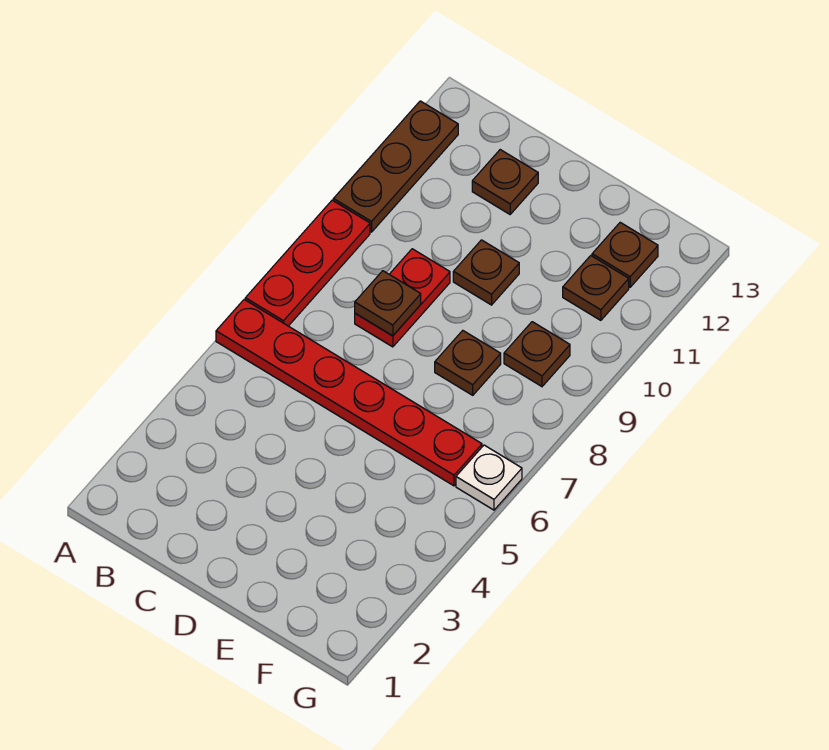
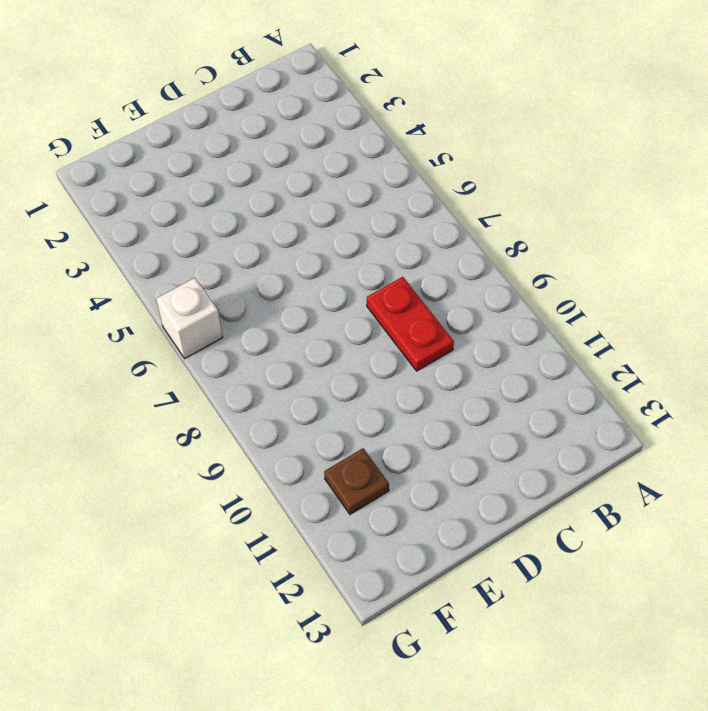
white 1x1 brick [156,278,223,358] -> white 1x1 plate [456,445,522,510]
none -> red 1x6 plate [216,300,482,486]
none -> red 1x3 plate [245,200,370,326]
none -> brown 1x3 plate [333,101,458,232]

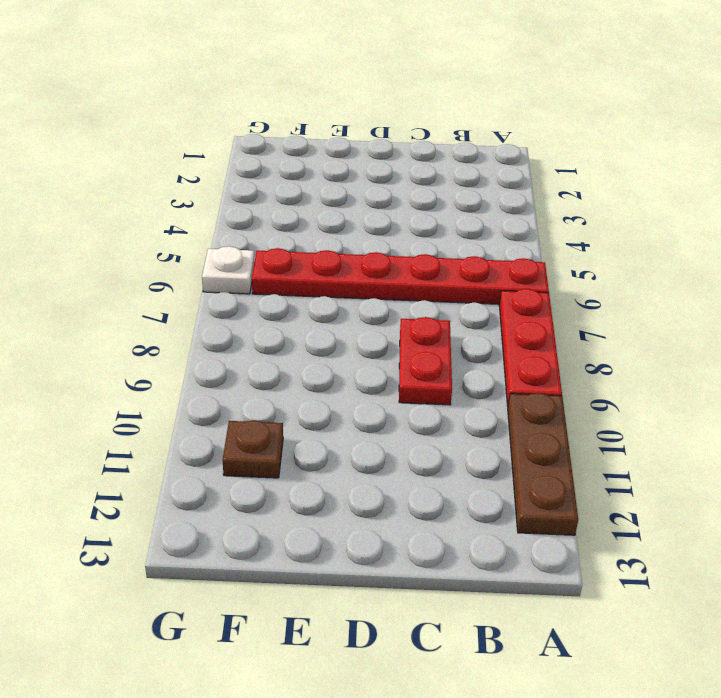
none -> brown 1x1 plate [472,150,538,214]
none -> brown 1x1 plate [453,240,519,305]
none -> brown 1x1 plate [435,331,501,395]

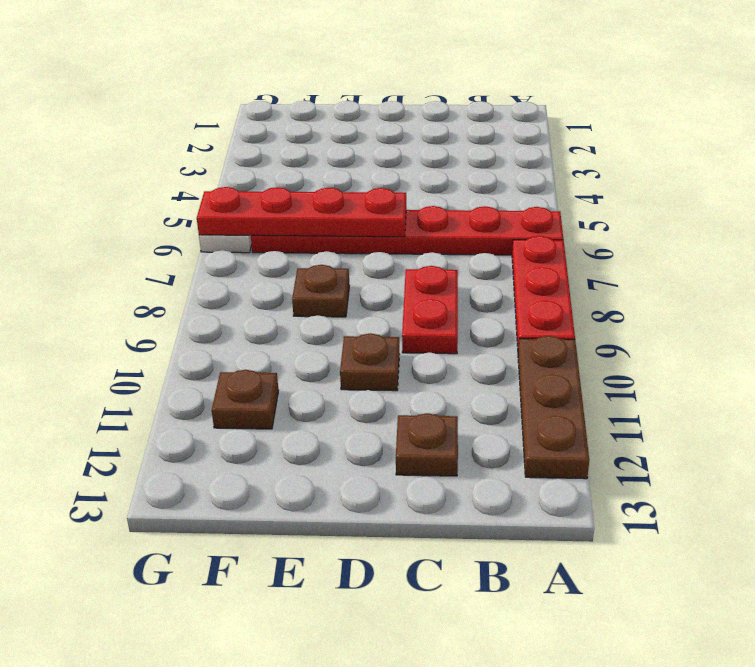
red 1x4 plate [197,187,406,237] -> none
none -> brown 1x1 plate [504,322,570,386]
none -> brown 1x1 plate [592,222,658,287]
none -> brown 1x1 plate [355,271,421,336]

